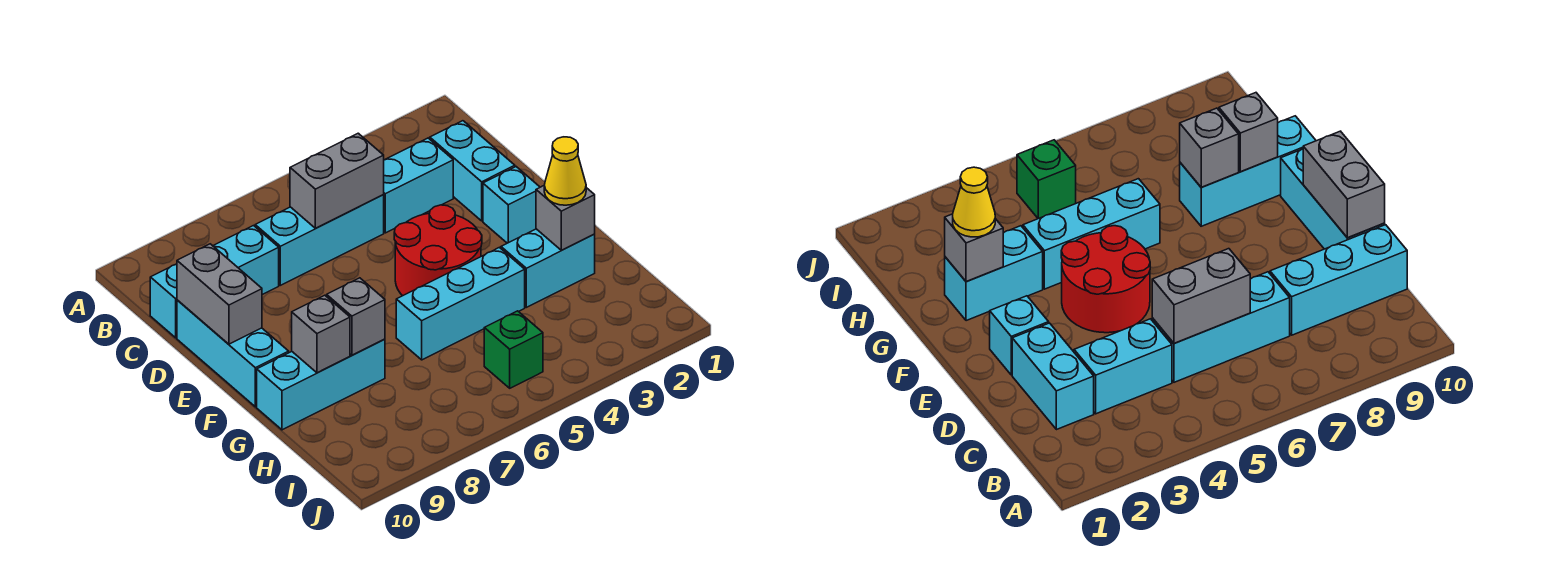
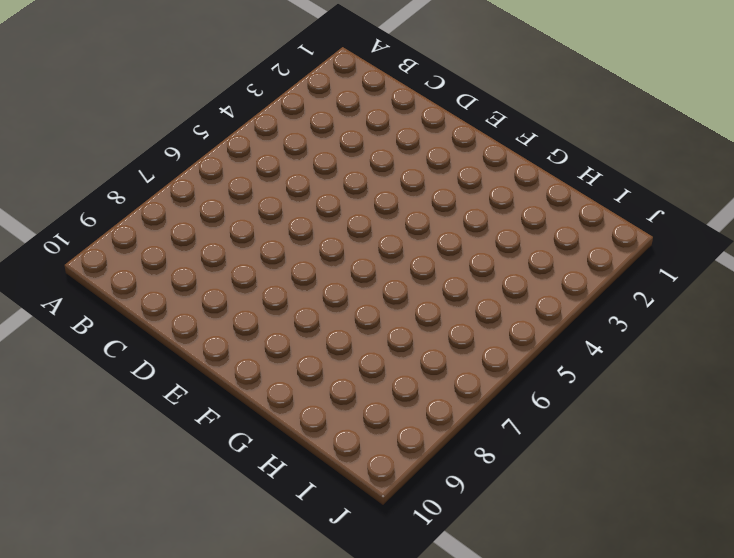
none -> cyan 1x2 brick [430,121,515,221]
none -> cyan 1x2 brick [383,138,453,233]
none -> cyan 1x3 brick [255,195,384,285]

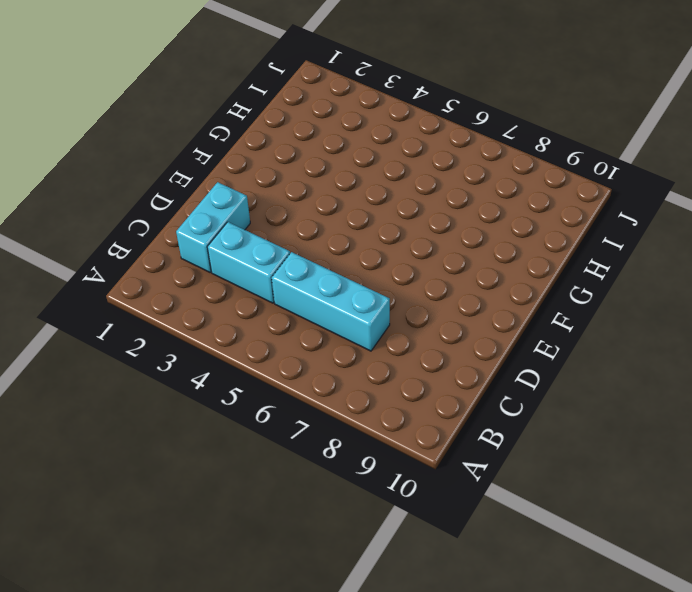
none -> cyan 1x3 brick [150,226,279,338]
none -> cyan 1x3 brick [177,300,289,407]
none -> cyan 1x1 brick [483,167,540,243]

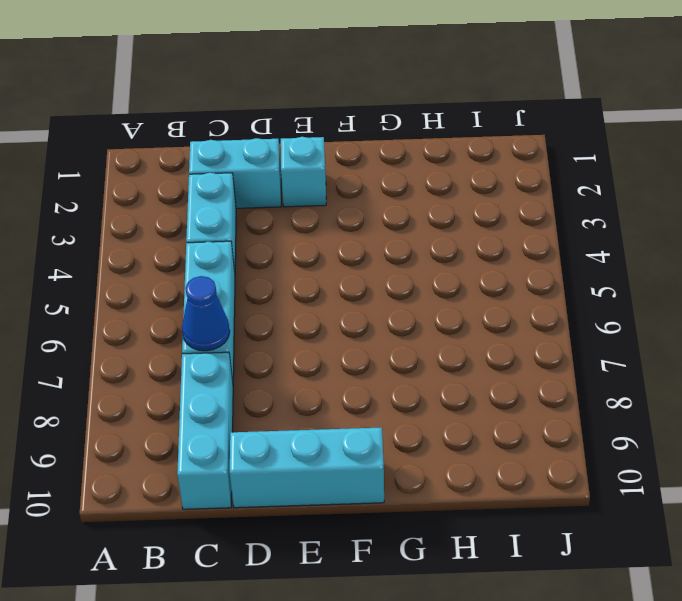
blue 1x1 cone [182,276,230,351] -> none
none -> red 2x2 round brick [394,205,482,296]
none -> cyan 1x2 brick [501,229,595,307]
none -> cyan 1x3 brick [396,247,525,360]

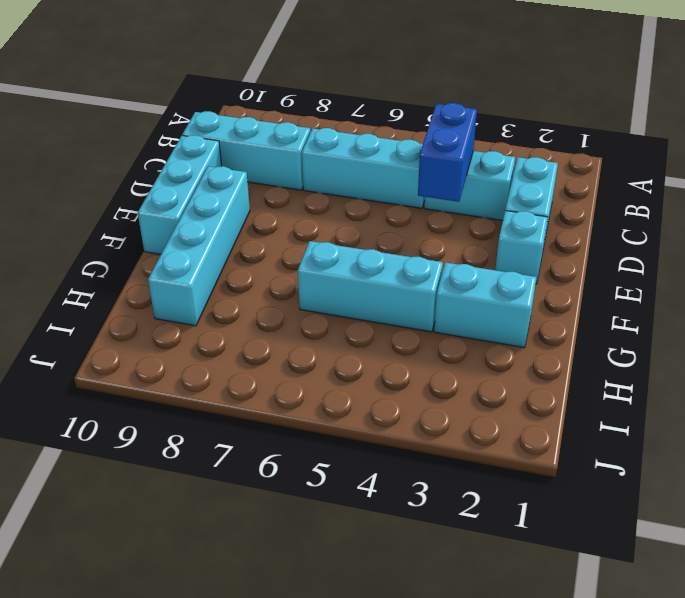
blue 1x2 brick [418,103,477,202] -> none
cyan 1x4 brick [148,166,250,326] -> cyan 1x3 brick [257,339,385,430]
none -> red 2x2 round brick [394,205,482,296]
none -> green 1x1 brick [484,311,543,388]
none -> grey 1x2 brick [290,133,384,228]

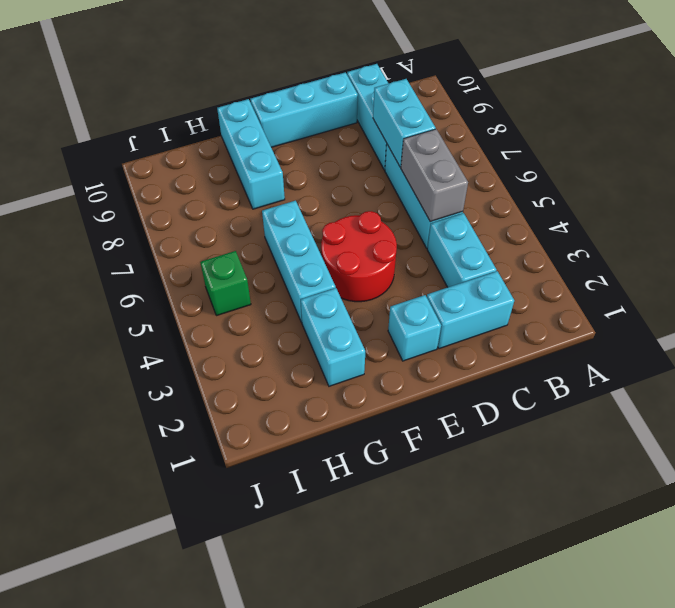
cyan 1x2 brick [373,79,436,167] -> none
none -> grey 1x2 brick [177,244,262,344]
none -> grey 1x1 brick [536,186,595,250]
none -> grey 1x1 brick [327,278,385,355]

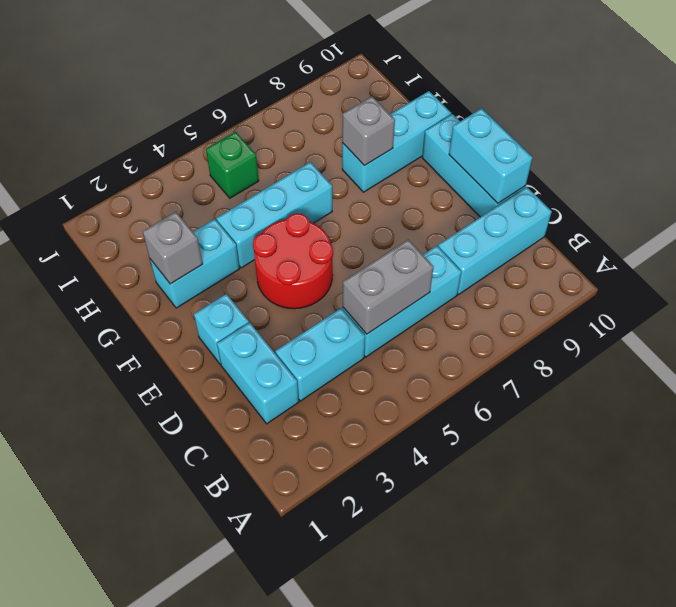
cyan 1x2 brick [449,108,532,204] -> grey 1x2 brick [177,244,262,344]
none -> grey 1x1 brick [292,295,350,373]
none -> yellow 1x1 cone [544,137,586,205]

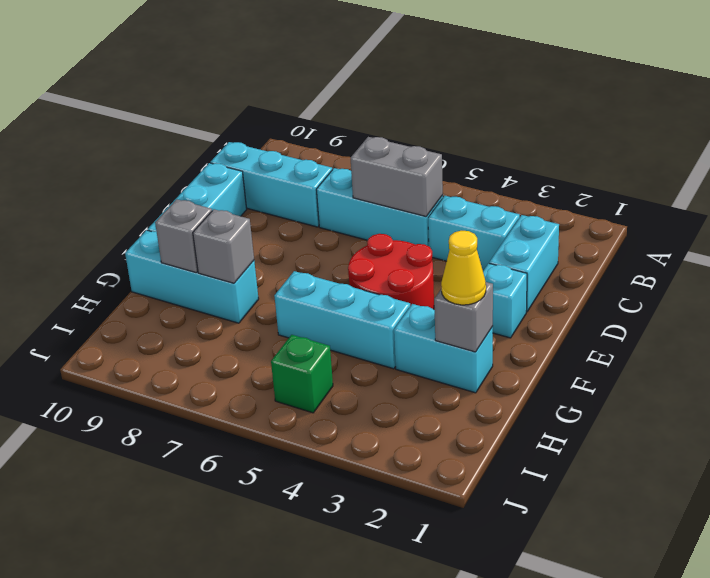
none -> grey 1x2 brick [177,244,262,344]

